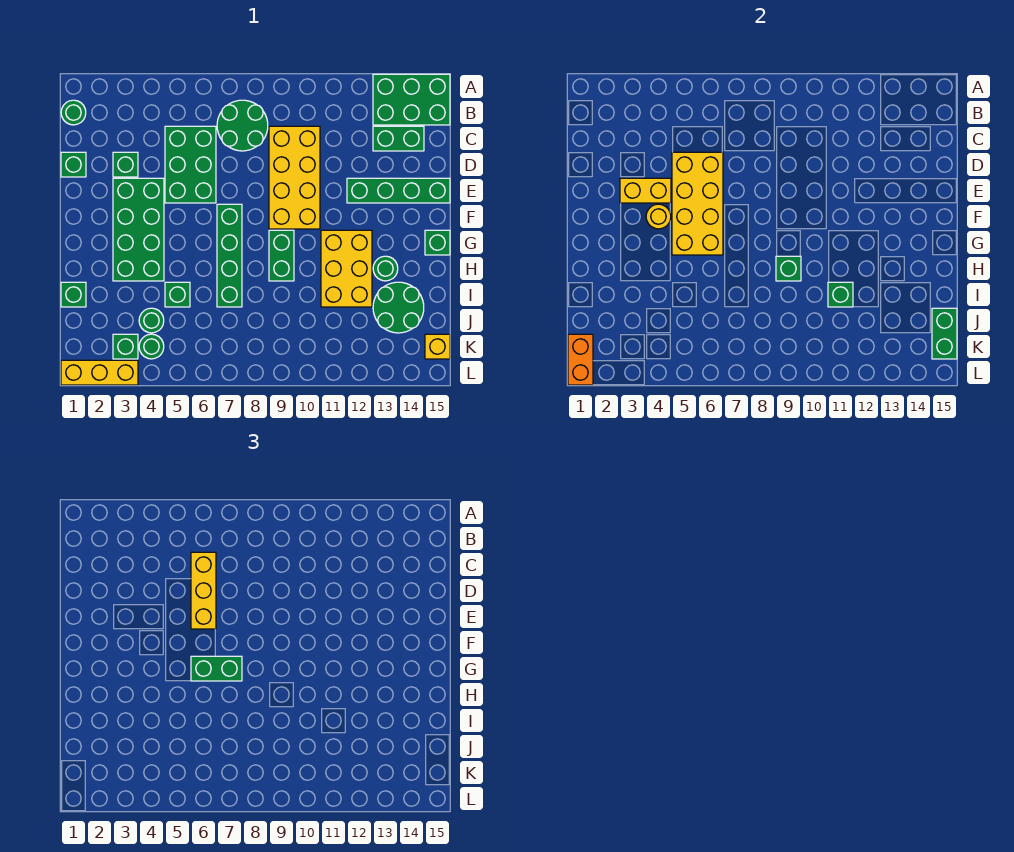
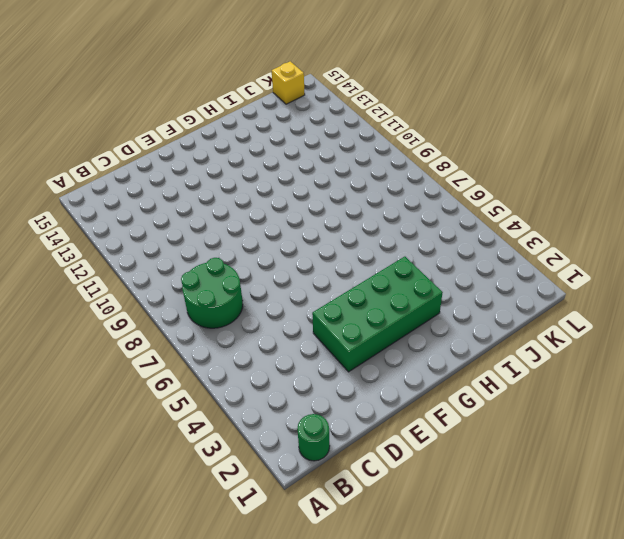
none -> green 2x3 brick [373,74,450,125]
none -> green 2x3 brick [165,126,216,203]
none -> yellow 2x4 brick [269,126,320,229]
none -> green 1x2 brick [373,126,424,151]

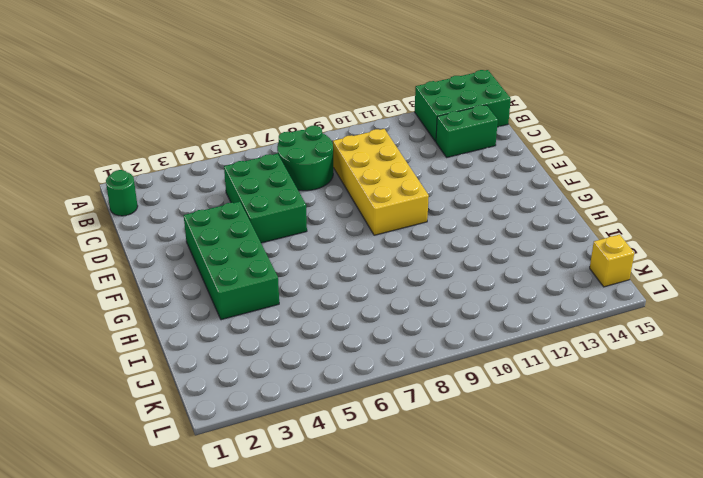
none -> green 1x1 brick [61,152,86,177]
none -> green 1x1 brick [113,152,138,177]
none -> green 1x4 brick [347,178,450,203]
none -> green 1x4 brick [217,204,242,307]

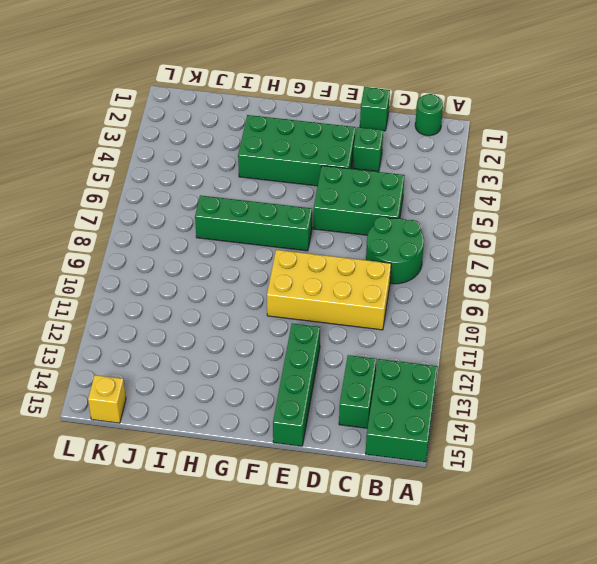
none -> green 1x2 brick [269,230,294,281]
none -> yellow 2x3 brick [321,230,372,307]
none -> green 1x1 brick [425,230,450,255]
none -> green 1x1 round brick [373,256,398,281]

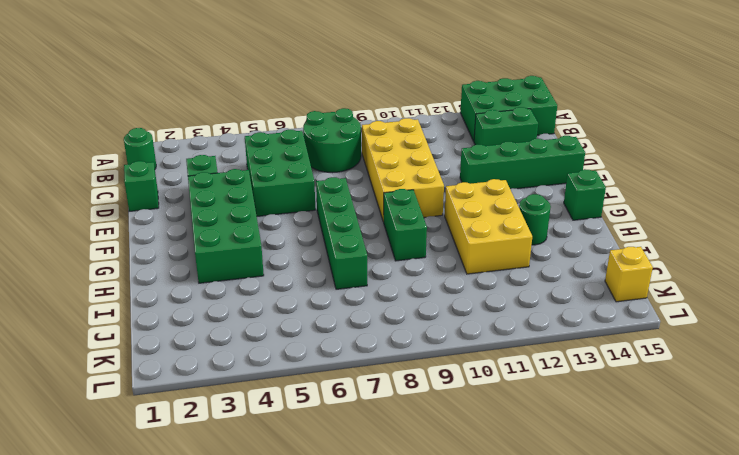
none -> green 1x1 brick [61,282,86,307]
none -> green 1x1 brick [165,282,190,307]
none -> green 2x2 round brick [373,282,424,333]
none -> green 1x1 round brick [139,308,164,333]

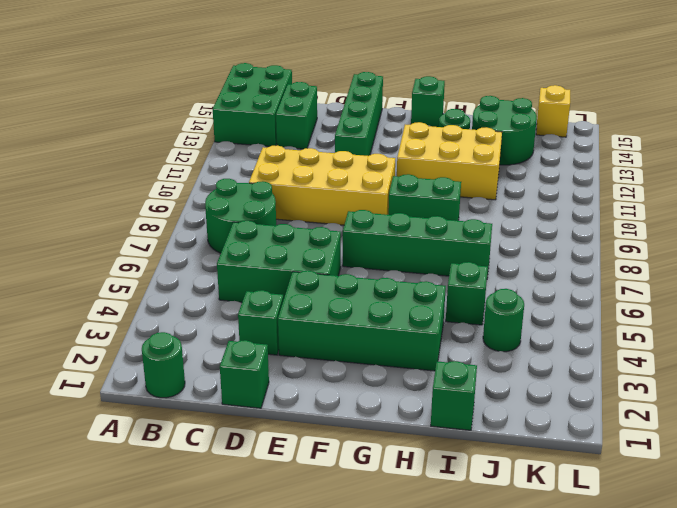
none -> green 1x1 brick [113,334,138,359]
none -> green 1x1 round brick [139,334,164,359]
none -> yellow 1x3 brick [61,360,138,385]
none -> yellow 2x4 brick [672,152,723,255]

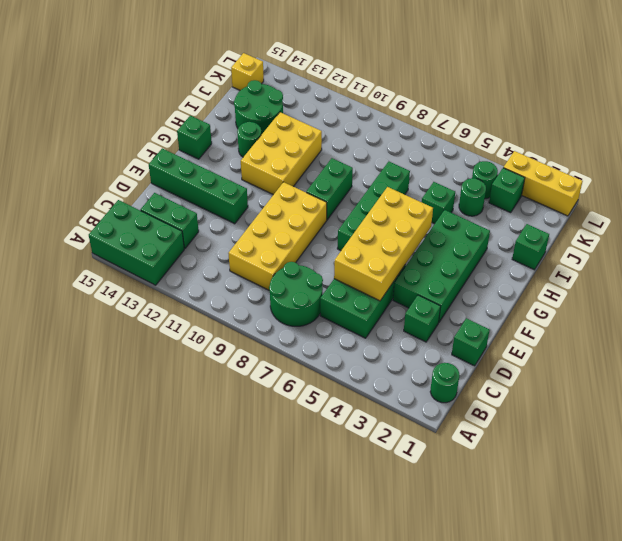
none -> yellow 1x2 brick [620,178,671,203]
none -> yellow 1x1 round brick [646,204,671,229]
none -> green 1x1 brick [776,256,801,281]
none -> green 1x1 brick [828,282,853,307]

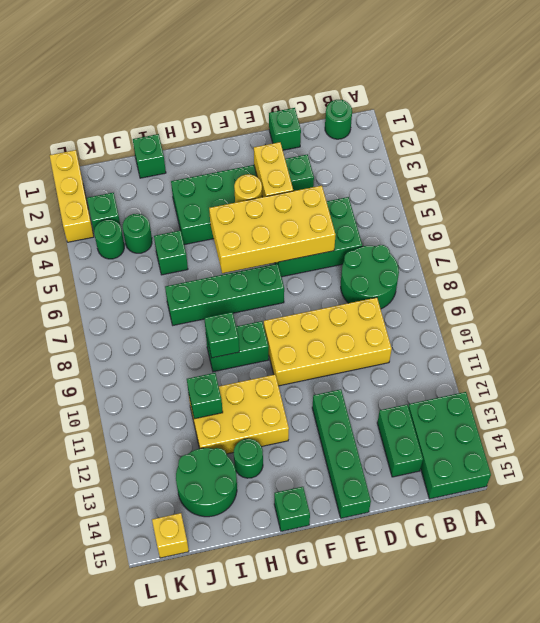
none -> green 1x2 brick [932,308,957,359]
none -> orange 1x2 brick [568,334,593,385]
none -> yellow 1x3 brick [191,552,216,629]
none -> green 1x2 brick [191,656,242,681]

